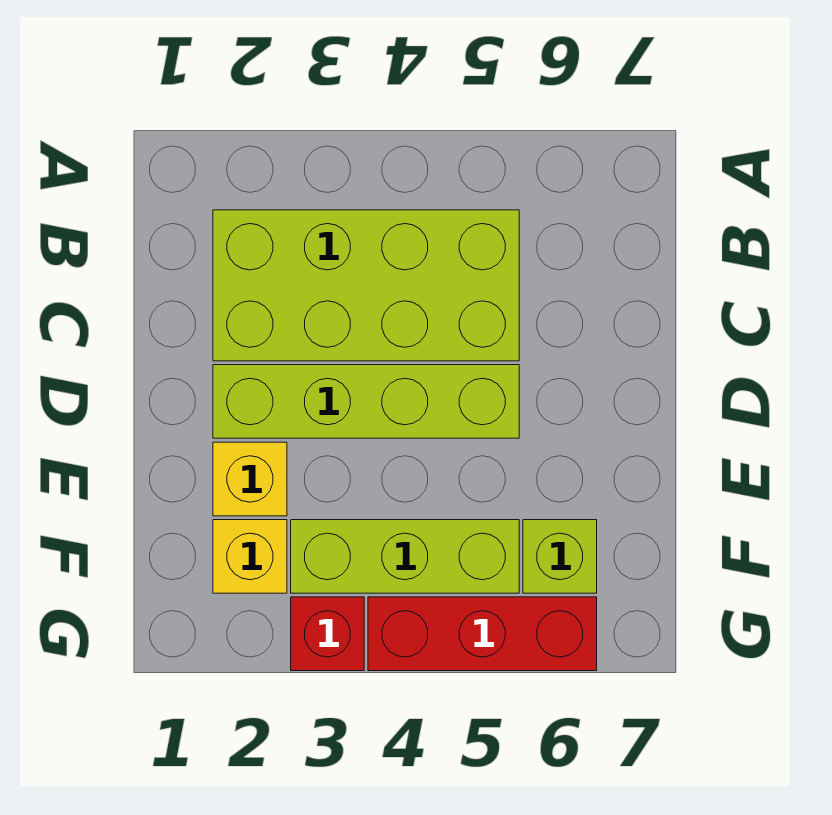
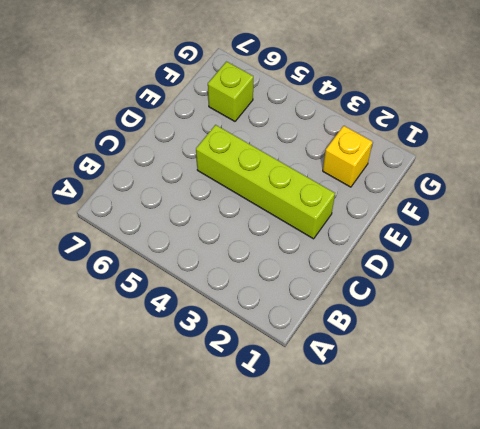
none -> lime 2x4 brick [213,210,519,361]
none -> yellow 1x1 brick [213,442,287,516]

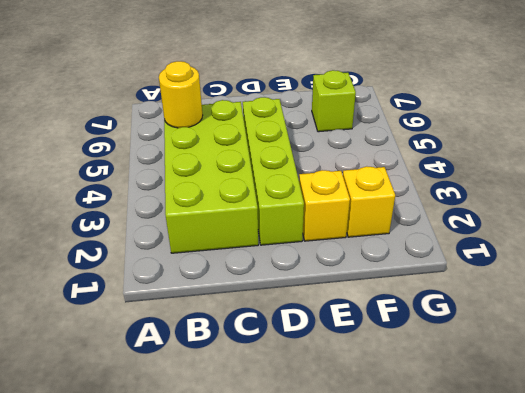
yellow 1x1 round brick [159,61,203,128] -> none
none -> lime 1x3 brick [291,520,519,593]
none -> red 1x1 brick [291,597,364,671]

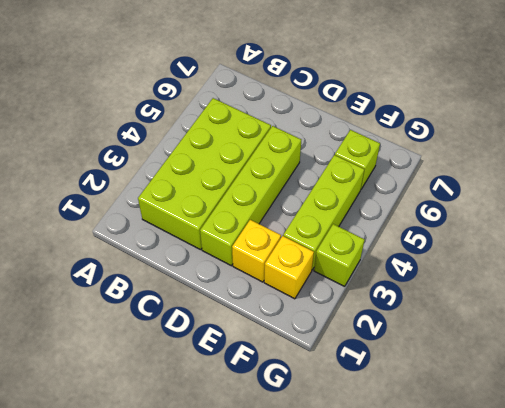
lime 1x1 brick [314,224,365,287] -> red 1x1 brick [291,597,364,671]
none -> red 1x3 brick [368,597,597,671]

